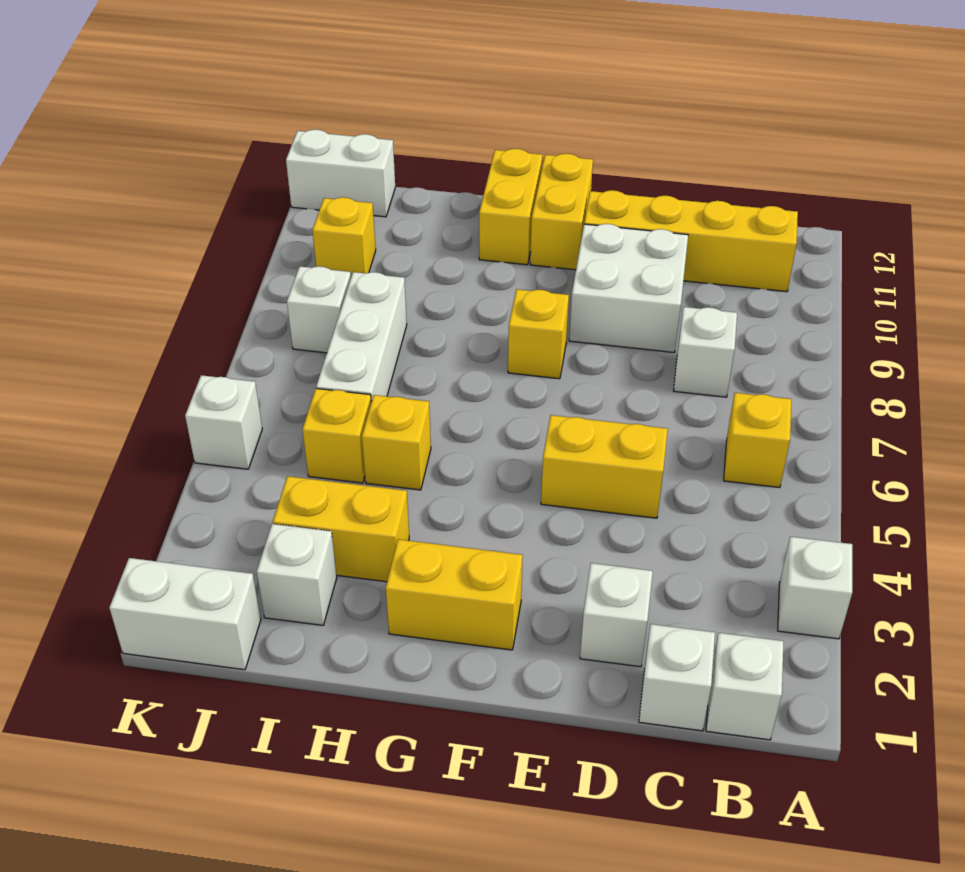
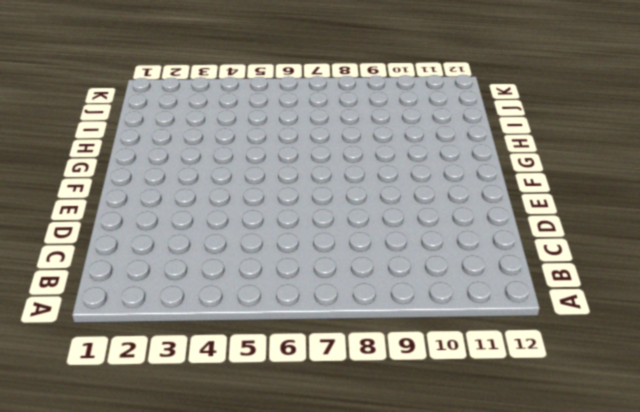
none -> white 1x1 brick [778,537,852,639]
none -> white 1x1 brick [706,633,784,740]
none -> yellow 1x1 brick [724,393,791,488]

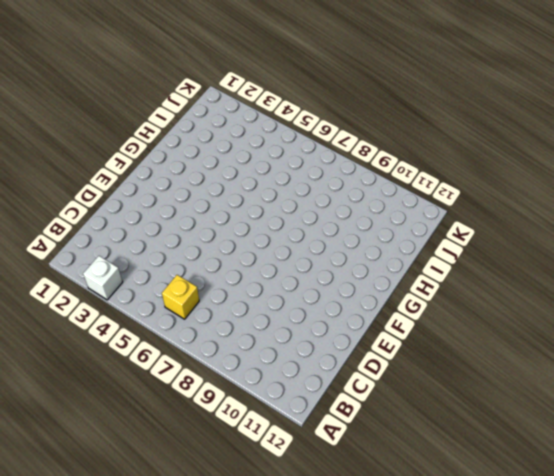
none -> white 1x1 brick [706,633,784,740]
none -> yellow 1x4 brick [584,190,798,292]
none -> white 1x1 brick [639,624,715,731]

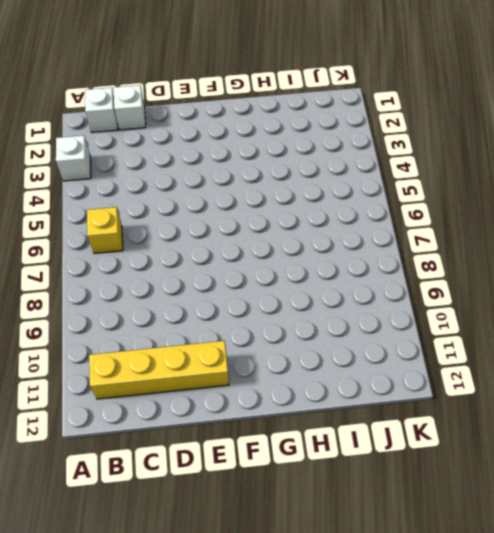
none -> white 1x1 brick [674,307,737,397]
none -> white 1x1 brick [580,563,653,667]
none -> yellow 1x2 brick [541,415,668,518]

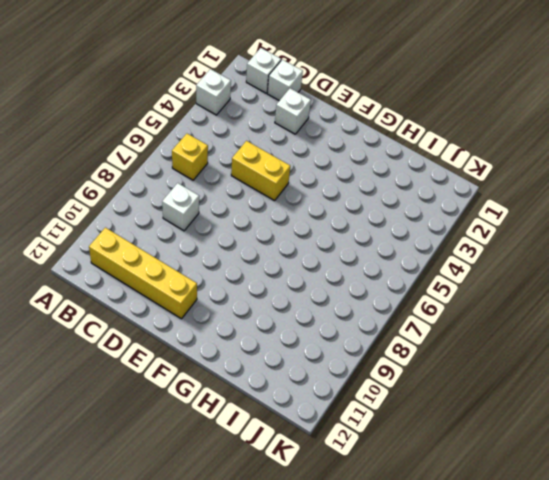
none -> white 2x2 brick [569,224,688,353]
none -> yellow 1x2 brick [386,539,523,650]
none -> yellow 1x1 brick [508,289,569,379]

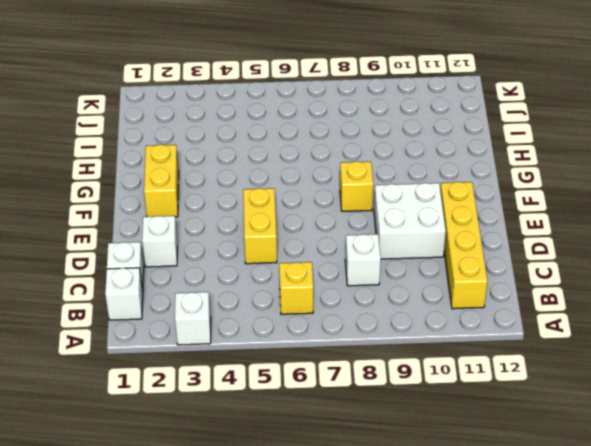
none -> yellow 1x2 brick [530,153,593,270]
none -> yellow 1x2 brick [479,149,542,265]
none -> yellow 1x2 brick [273,476,409,582]

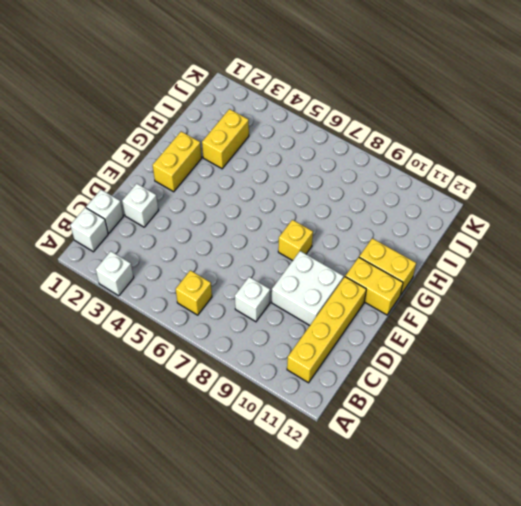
none -> yellow 1x2 brick [541,415,668,518]
none -> yellow 1x1 brick [362,395,431,490]
none -> white 1x1 brick [257,524,337,625]

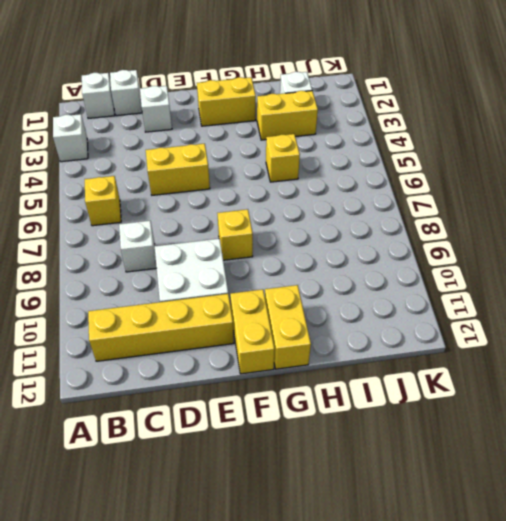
none -> yellow 1x1 brick [302,388,371,483]
none -> white 1x3 brick [316,272,407,402]
none -> white 1x2 brick [109,558,261,670]

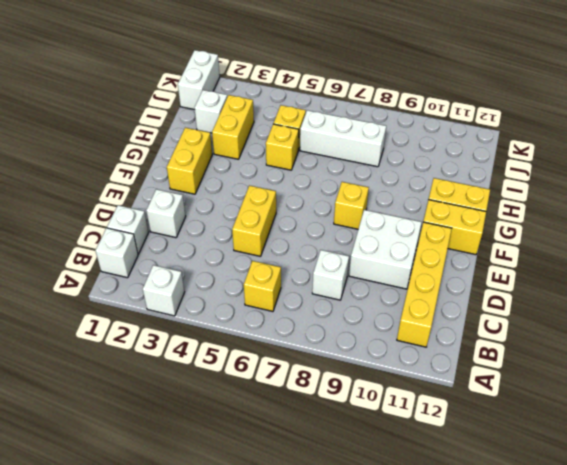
none -> white 1x1 brick [287,266,351,353]
none -> yellow 1x1 brick [312,197,376,277]
none -> white 1x2 brick [286,130,395,217]

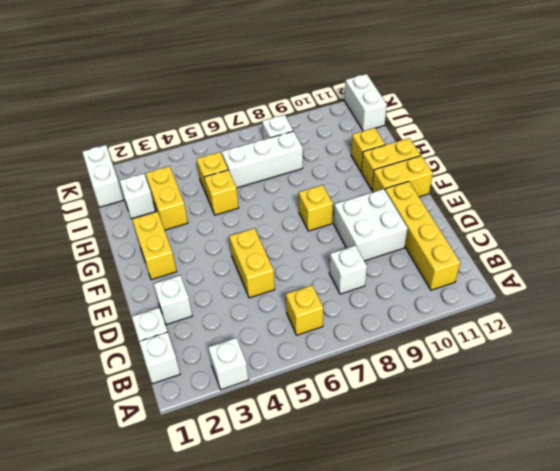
yellow 1x1 brick [351,128,385,171] -> yellow 1x1 brick moved to [312,197,376,277]
none -> white 1x1 brick [185,375,262,469]

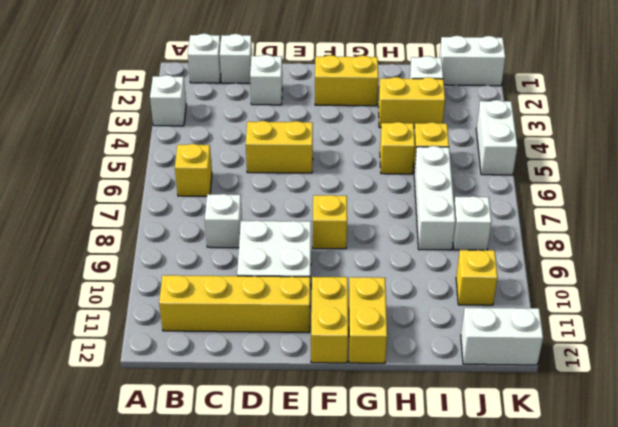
white 1x2 brick [476,100,517,175] -> white 1x1 brick [185,375,262,469]

